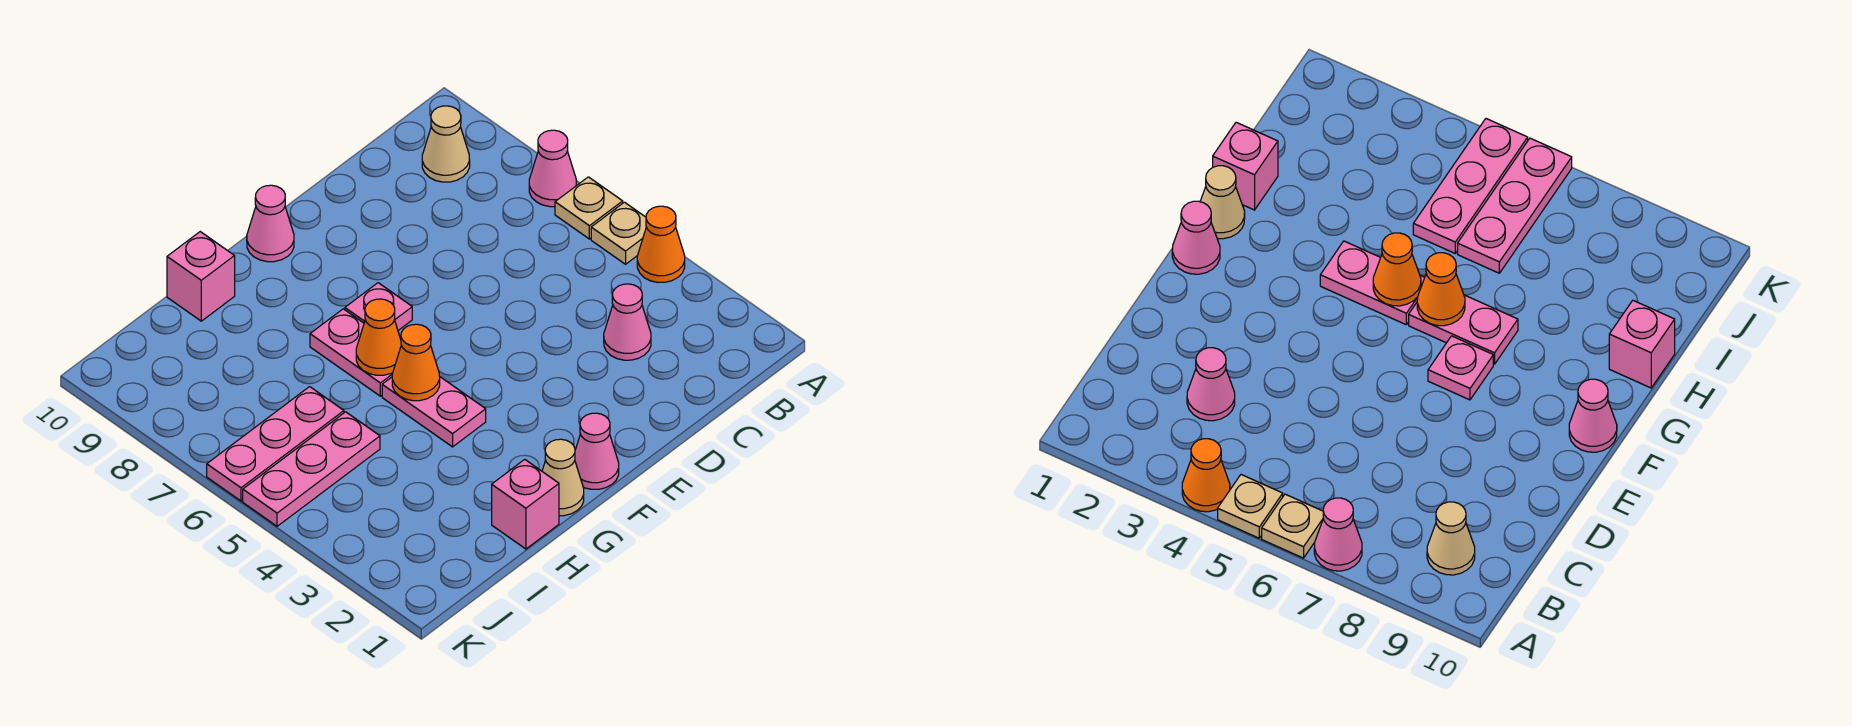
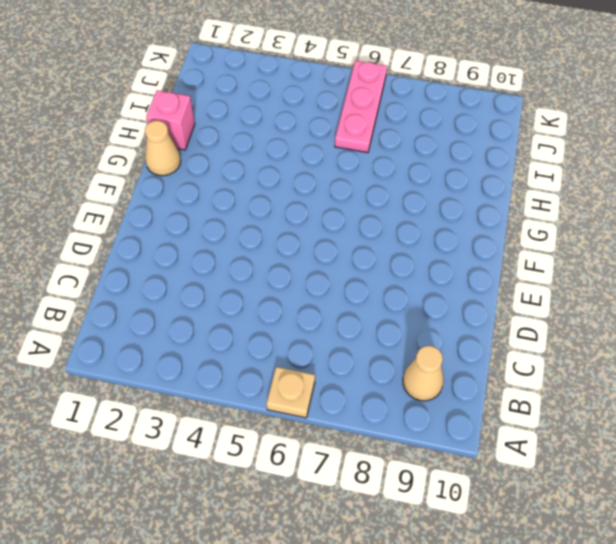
none -> orange 1x1 cone [637,206,685,282]
none -> tan 1x1 plate [591,202,646,264]
none -> pink 1x1 cone [529,130,576,207]

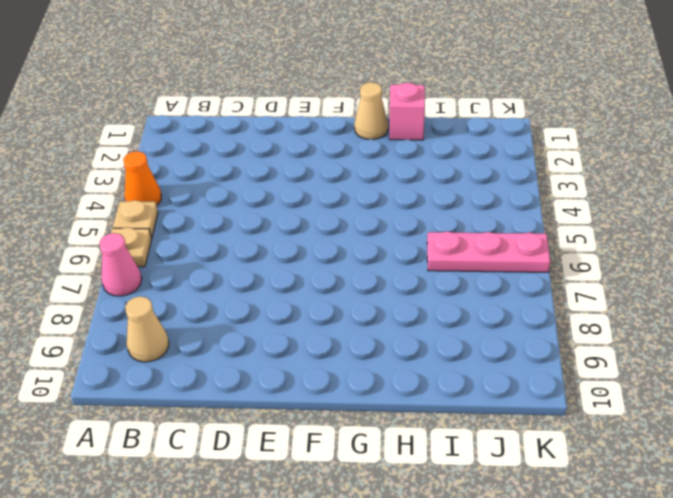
none -> pink 1x1 cone [604,284,651,360]
none -> pink 1x1 cone [575,413,619,489]
none -> pink 1x1 plate [345,283,412,330]

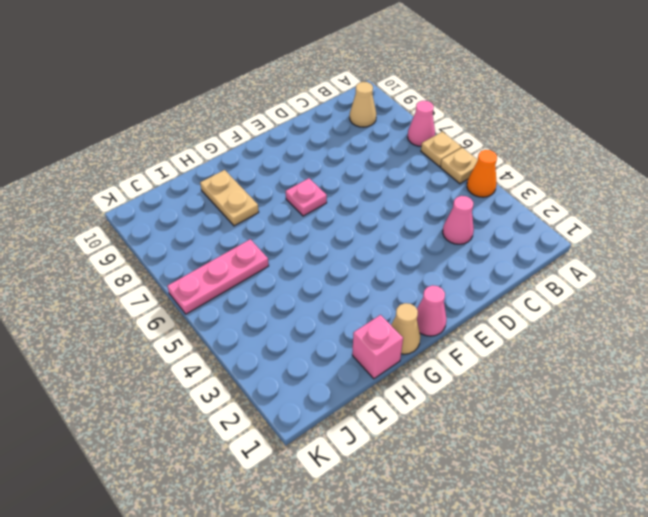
tan 1x2 plate [200,170,259,226] -> none
none -> pink 1x1 cone [247,185,294,262]
none -> pink 1x2 plate [382,377,486,447]
none -> pink 1x2 plate [310,309,393,396]

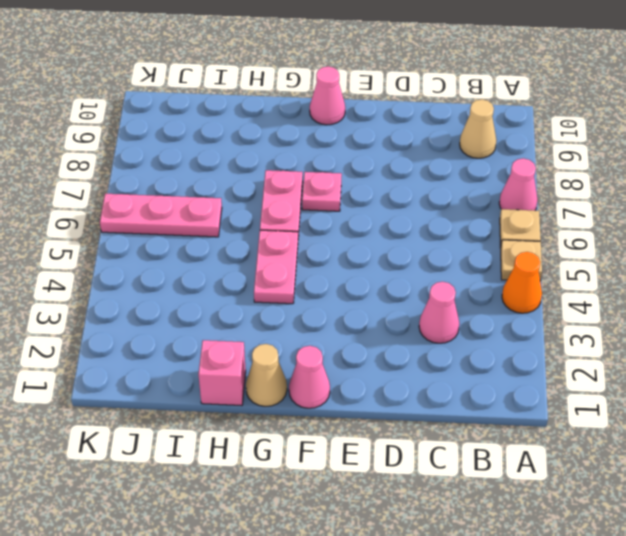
none -> pink 1x1 brick [167,232,235,321]
none -> pink 1x3 plate [243,412,380,526]
none -> orange 1x1 cone [392,324,440,401]

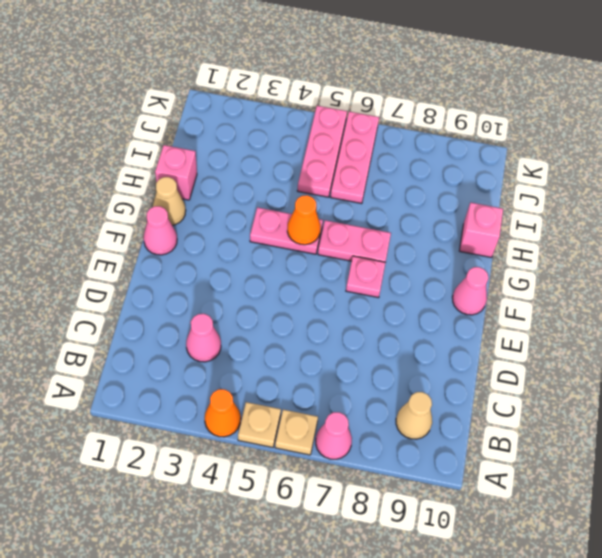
none -> orange 1x1 cone [356,299,401,375]

